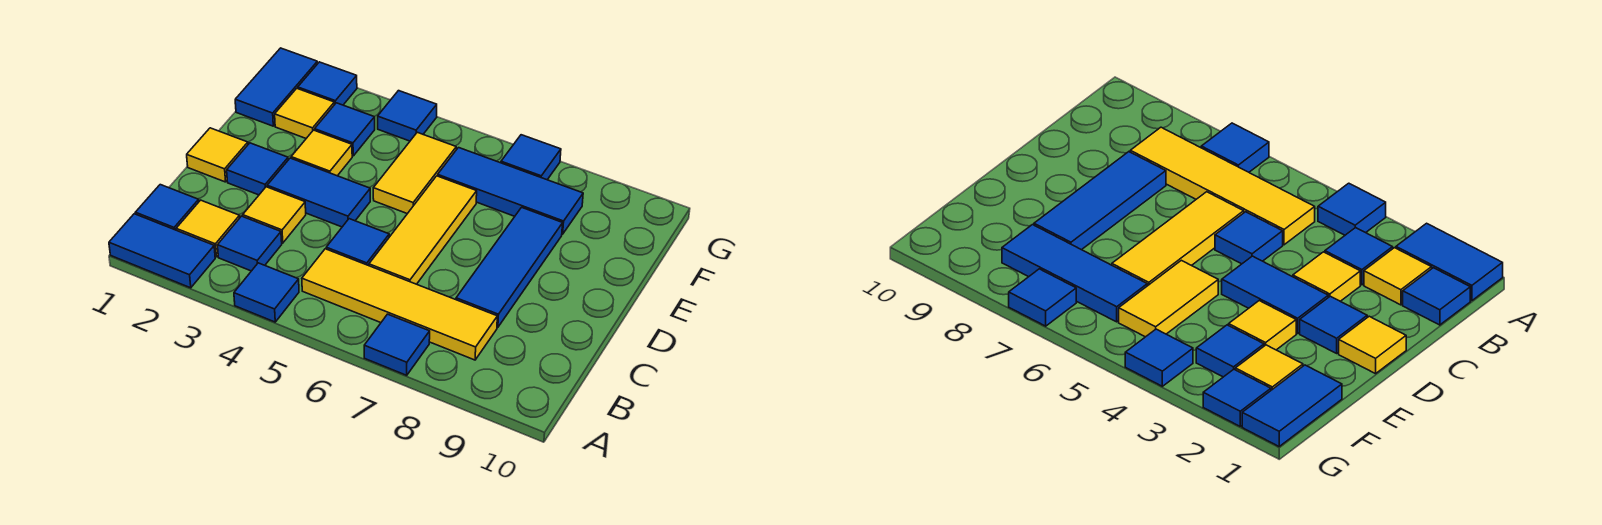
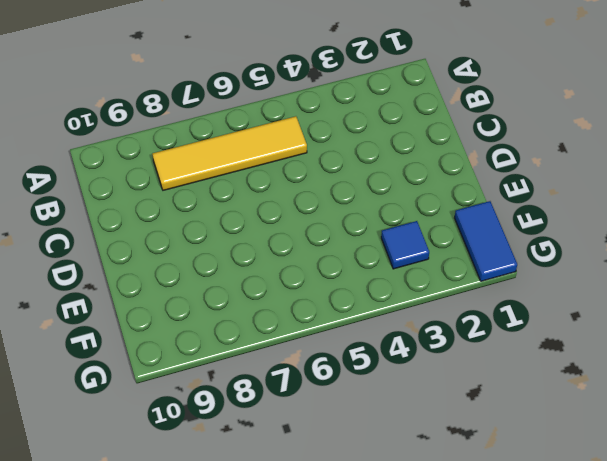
none -> blue 1x2 tile [109,214,215,288]
none -> blue 1x1 tile [234,263,299,322]
none -> blue 1x1 tile [364,314,430,375]

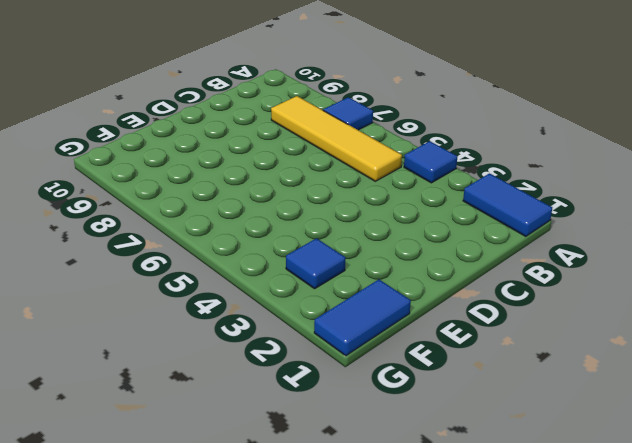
none -> blue 1x1 tile [135,185,199,230]
none -> yellow 1x1 tile [176,200,240,257]
none -> blue 1x1 tile [218,216,282,271]

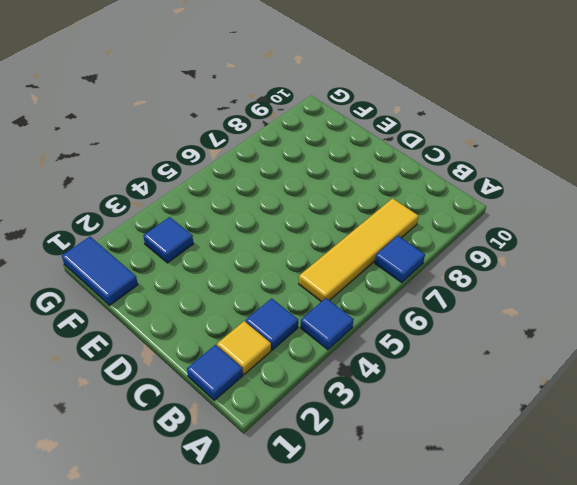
none -> blue 1x2 tile [109,214,215,288]
none -> yellow 1x1 tile [243,187,306,243]
none -> blue 1x1 tile [326,219,389,266]

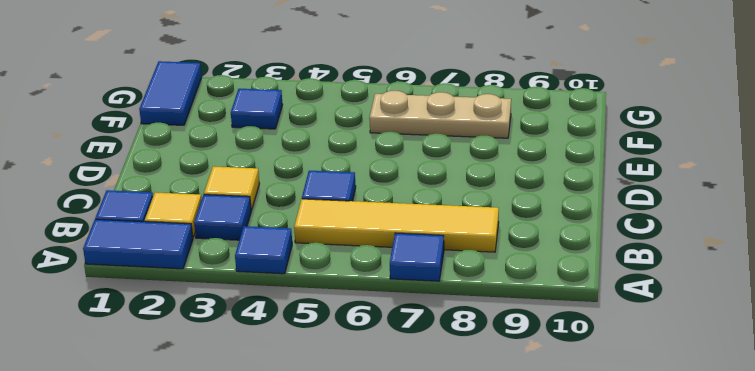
tan 1x3 plate [369,91,511,138] -> blue 1x3 tile [438,148,583,234]
none -> yellow 1x3 tile [369,176,477,284]
none -> blue 1x3 tile [456,207,563,327]
none -> yellow 1x1 tile [187,128,248,182]

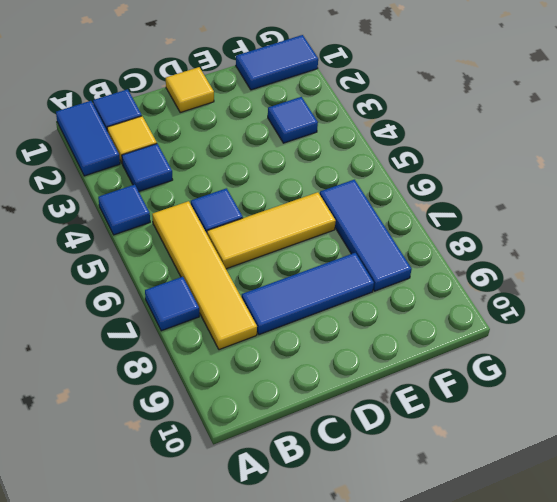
none -> yellow 1x1 tile [243,187,306,243]
none -> blue 1x1 tile [227,143,288,195]
none -> blue 1x2 tile [267,158,370,227]

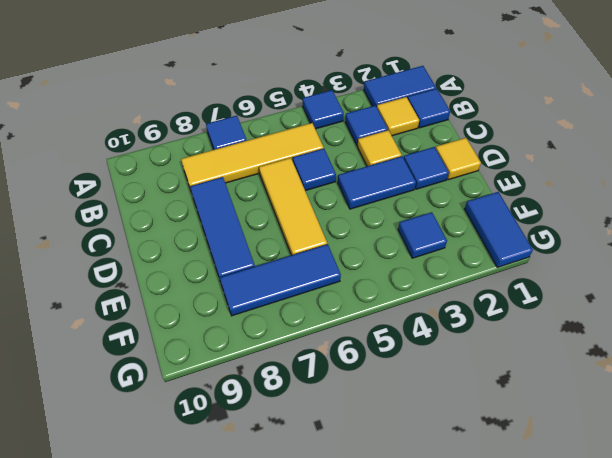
none -> yellow 1x1 tile [291,130,352,176]
none -> yellow 1x2 tile [373,132,456,214]
none -> yellow 1x1 tile [275,88,334,138]

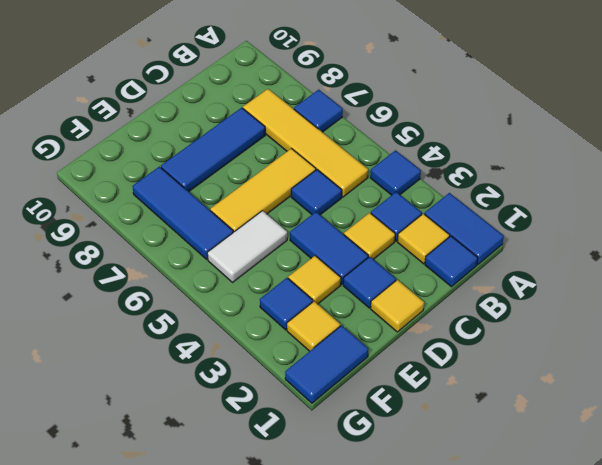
white 1x2 tile [207,211,287,282] -> yellow 1x2 tile [373,132,456,214]
none -> blue 1x1 tile [298,62,357,105]
none -> blue 1x1 tile [378,91,437,141]
none -> blue 1x1 tile [501,135,561,180]

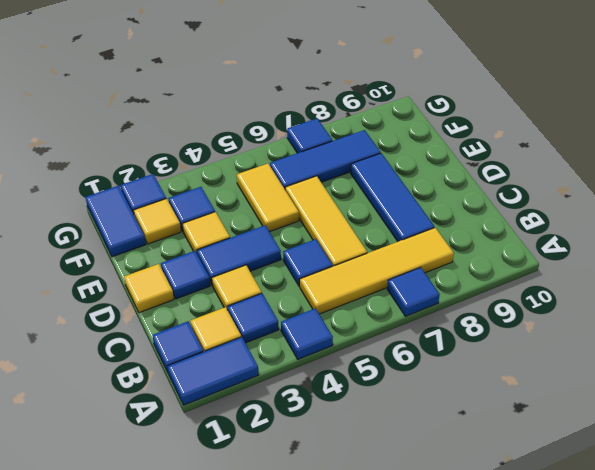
none -> blue 1x1 tile [378,91,437,141]

